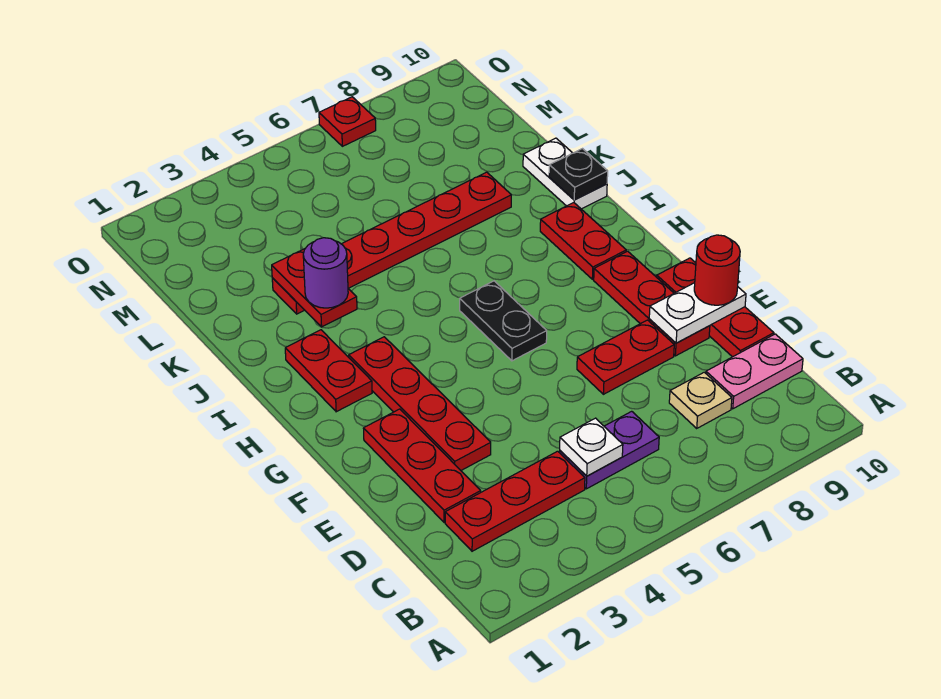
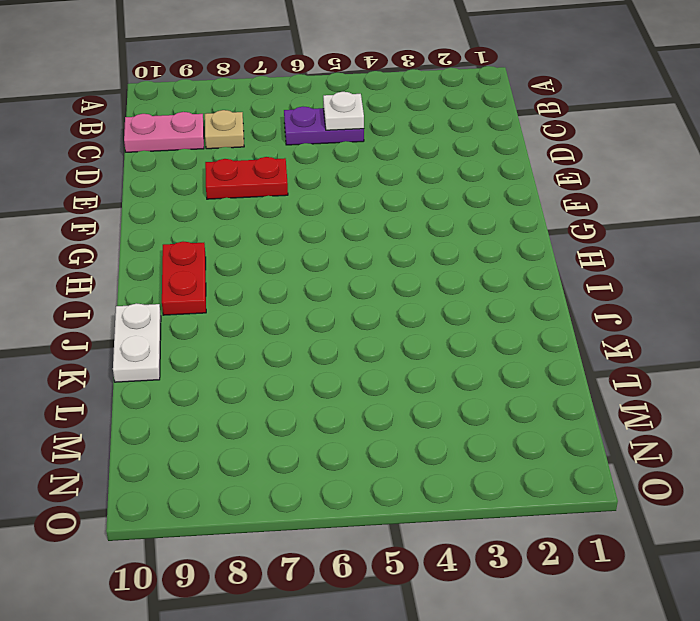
none -> red 1x3 plate [445,451,585,551]
none -> red 1x3 plate [363,409,481,523]
none -> red 1x3 plate [657,258,774,357]

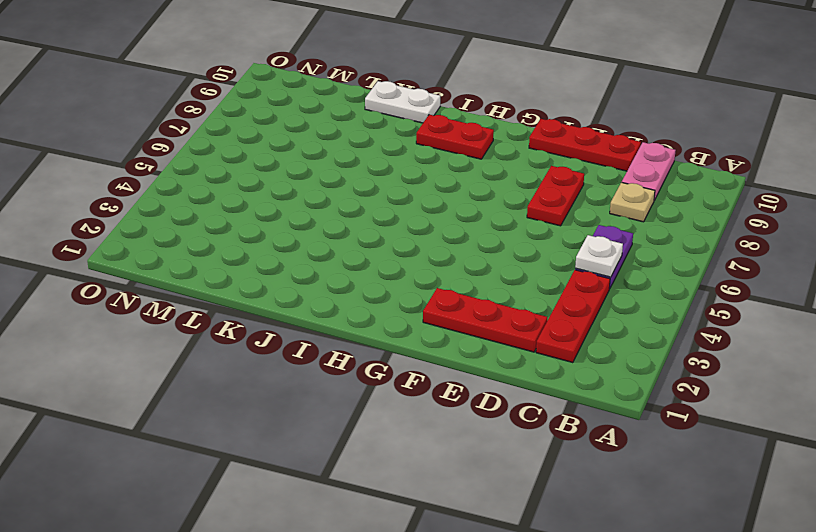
none -> red 1x4 plate [349,337,491,470]
none -> red 1x3 plate [594,251,710,356]
none -> black 1x2 plate [460,281,547,361]

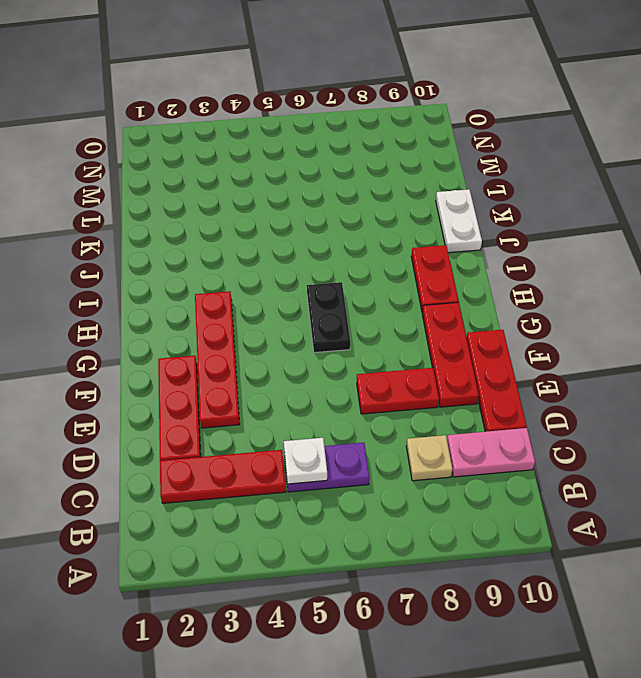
none -> red 1x2 plate [285,330,372,412]
none -> red 1x6 plate [272,172,511,314]
none -> red 1x1 plate [319,97,376,146]

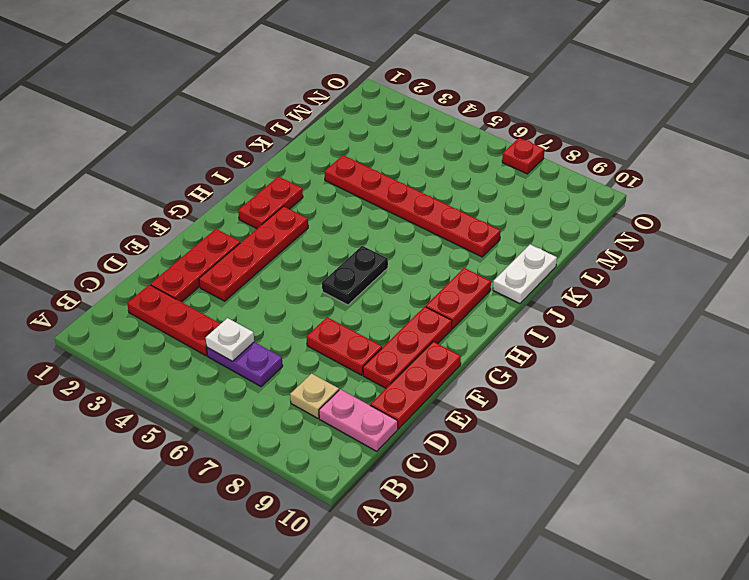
none -> white 1x2 plate [649,283,746,343]
none -> red 1x2 plate [272,249,357,327]
none -> black 1x1 plate [549,149,608,200]

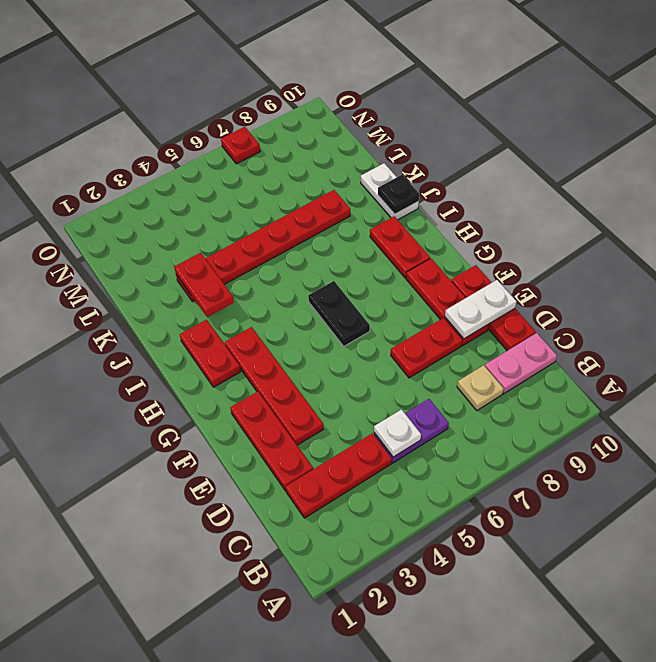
none -> red 1x1 round brick [694,235,740,305]
none -> purple 1x1 round brick [303,238,348,308]

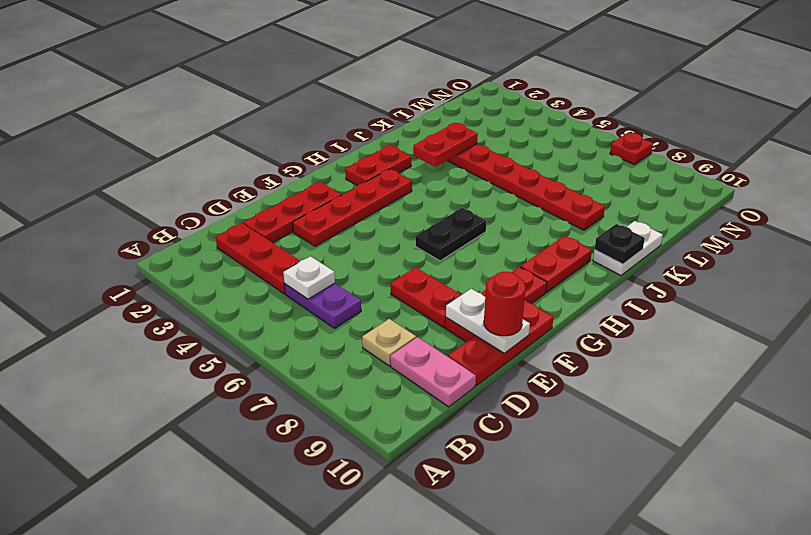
none -> purple 1x1 round brick [303,238,348,308]

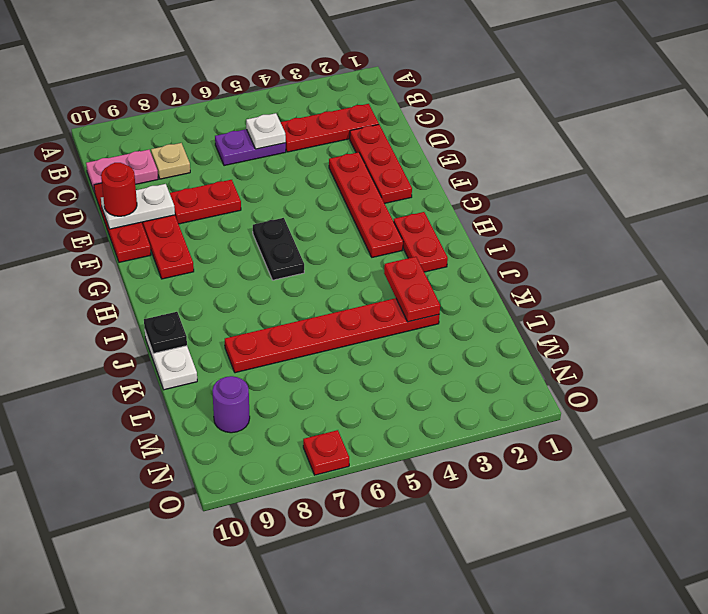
purple 1x1 round brick [212,376,250,433] -> purple 1x1 round brick moved to [303,238,348,308]
none -> red 1x2 plate [540,203,626,279]

